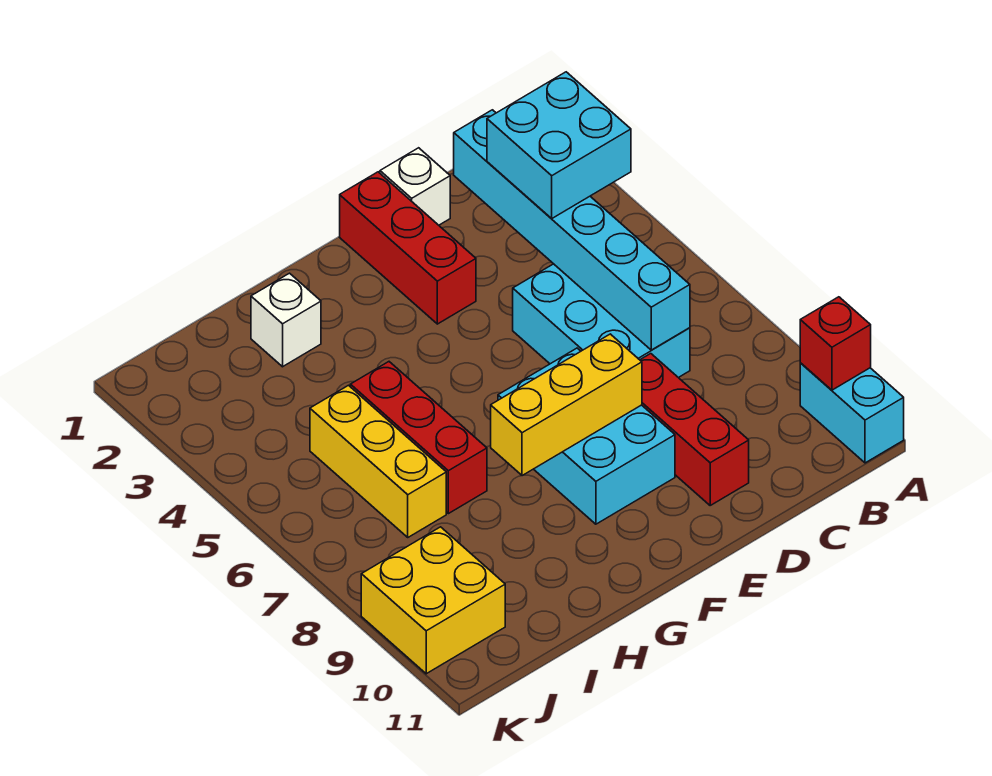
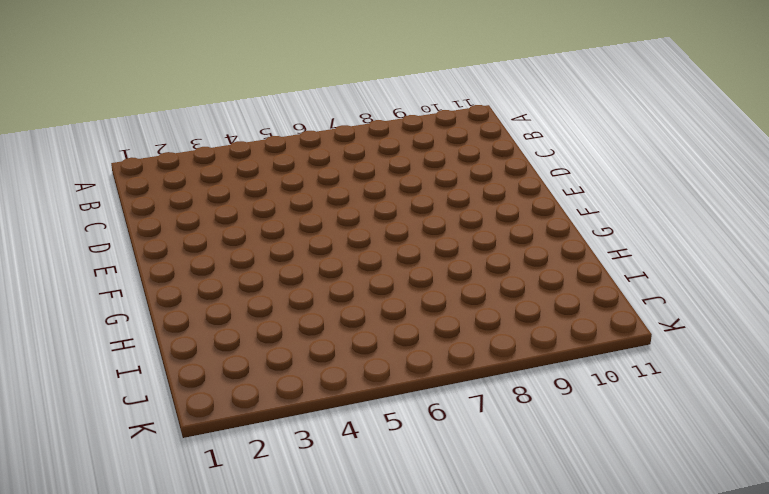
none -> cyan 1x2 brick [800,363,904,463]
none -> cyan 2x3 brick [513,264,690,378]
none -> white 1x1 brick [380,148,450,225]

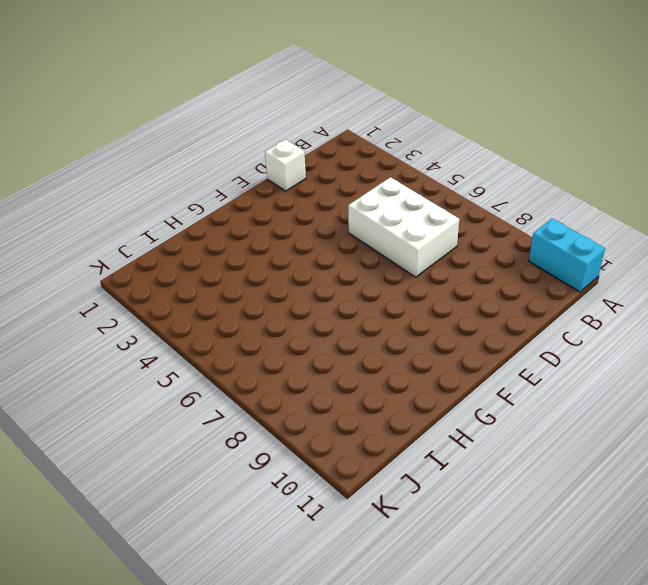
white 2x3 brick [348,177,459,277] -> cyan 2x3 brick [513,264,690,378]
none -> red 1x3 brick [640,354,749,505]
none -> red 1x3 brick [340,172,476,324]
none -> cyan 2x3 brick [498,348,675,524]

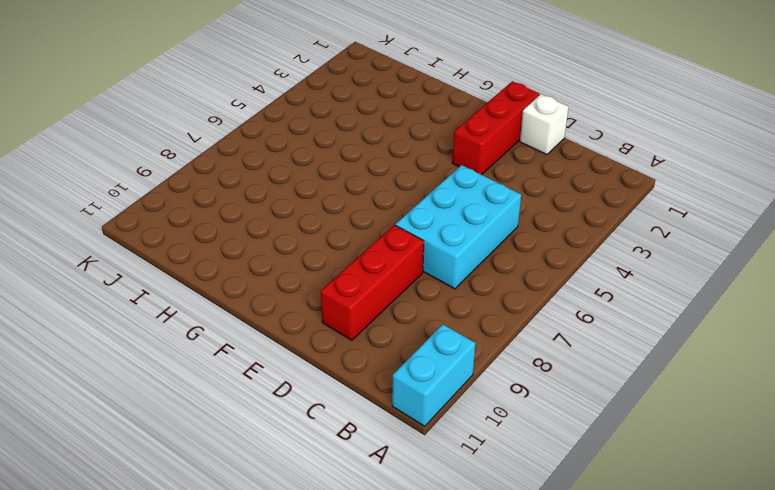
none -> cyan 2x3 brick [498,348,675,524]
none -> white 1x1 brick [251,273,321,367]
none -> red 1x3 brick [350,362,487,514]

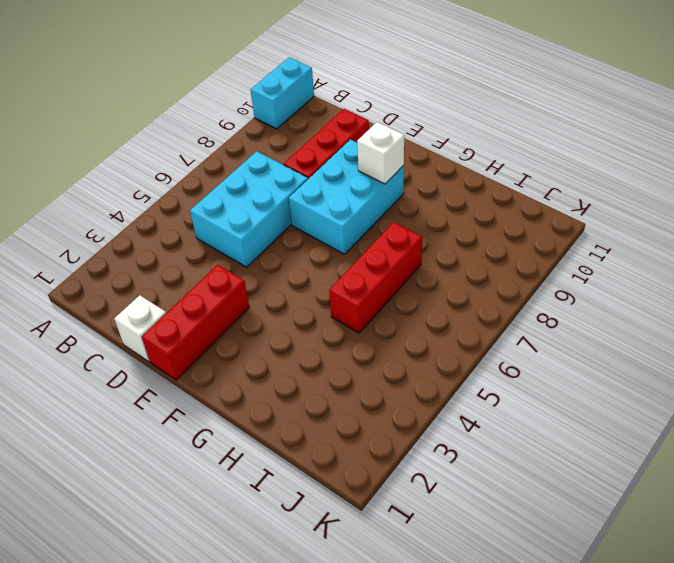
white 1x1 brick [357,122,404,184] -> white 1x1 brick moved to [251,273,321,367]
none -> yellow 1x3 brick [310,385,446,537]
none -> yellow 2x2 brick [361,527,505,674]
none -> red 1x1 brick [800,297,871,390]

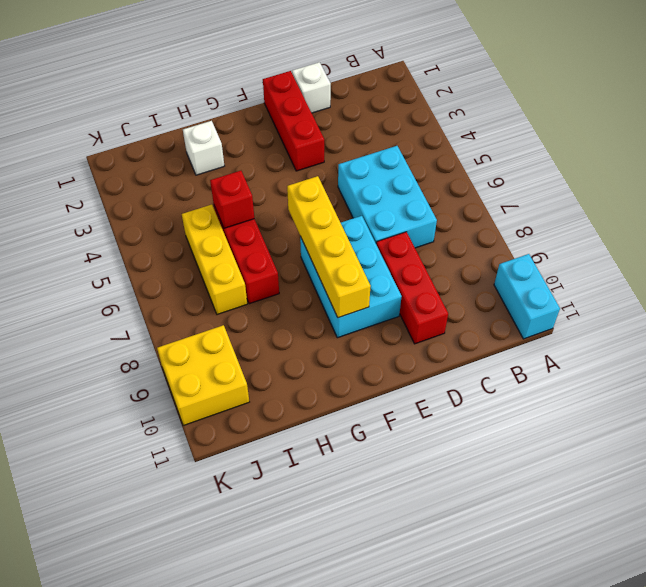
yellow 1x4 brick [287,176,371,318] -> yellow 1x3 brick [491,334,642,476]
red 1x1 brick [210,171,254,228] -> red 1x1 brick moved to [800,297,871,390]
none -> cyan 1x6 brick [454,110,690,350]
none -> cyan 2x2 brick [487,72,631,219]

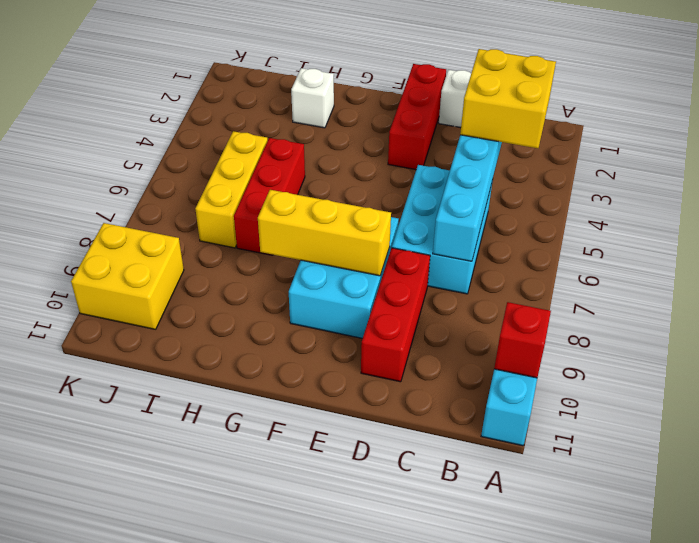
yellow 2x2 brick [460,49,556,148] -> cyan 2x2 brick [487,72,631,219]

